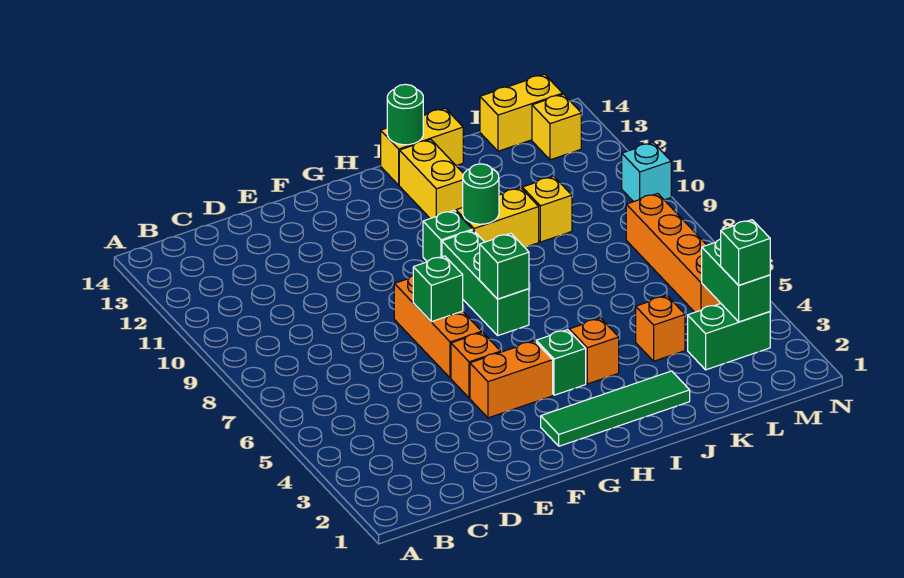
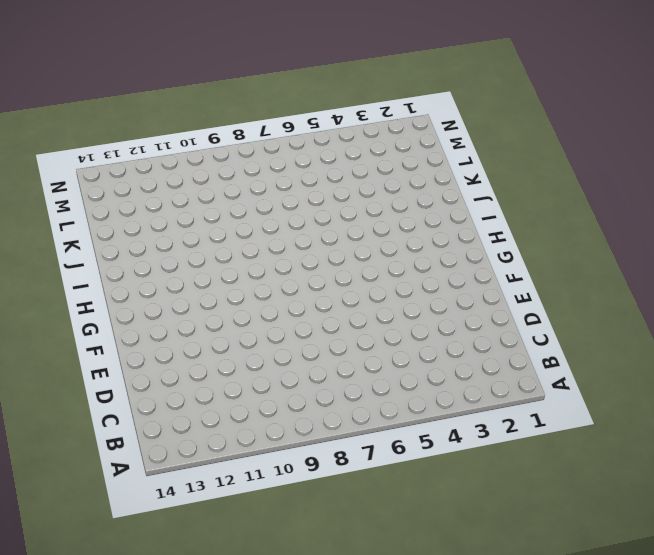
none -> orange 1x2 brick [470,341,553,418]
none -> orange 1x1 brick [451,332,501,398]
none -> orange 1x3 brick [394,276,482,378]

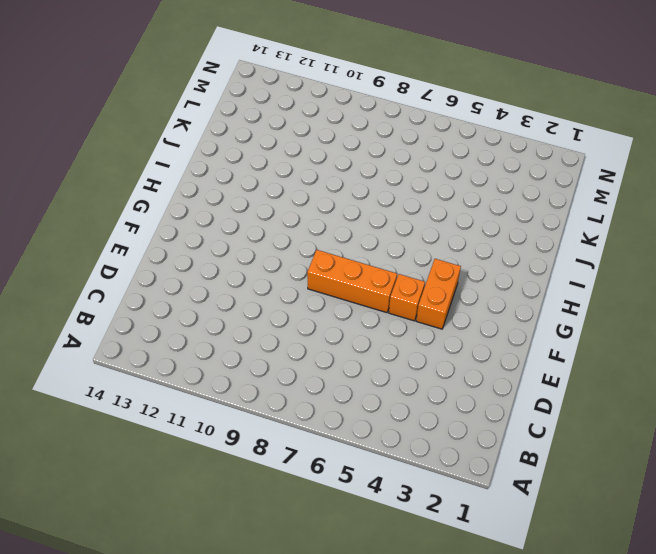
none -> green 1x4 tile [541,371,690,446]
none -> green 1x1 brick [536,330,586,395]
none -> green 1x3 brick [442,230,529,335]

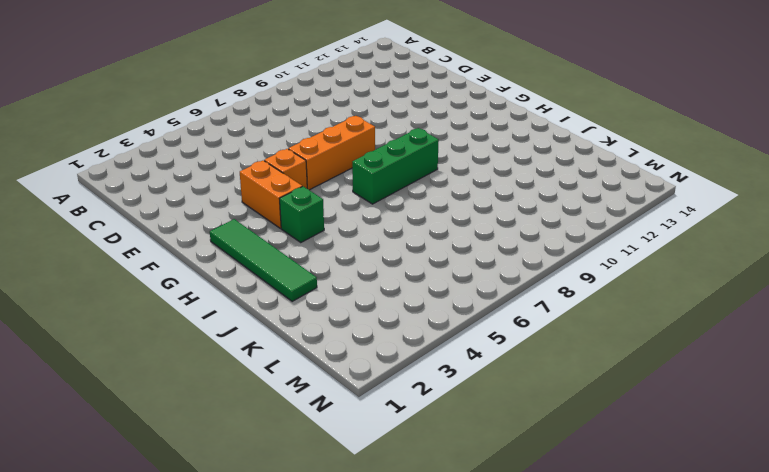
none -> green 1x1 brick [423,210,472,262]
none -> orange 1x1 brick [569,318,619,384]
none -> yellow 1x2 brick [456,188,539,247]

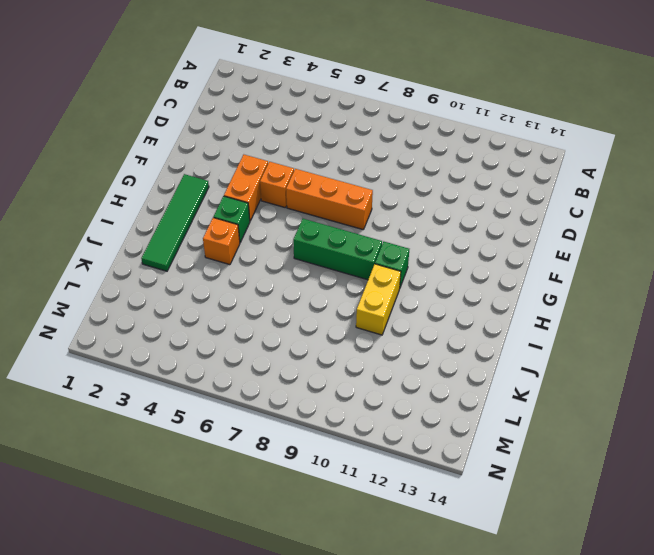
none -> yellow 1x2 brick [399,140,463,218]
none -> yellow 1x2 brick [381,108,463,185]
none -> orange 1x1 brick [636,296,685,361]

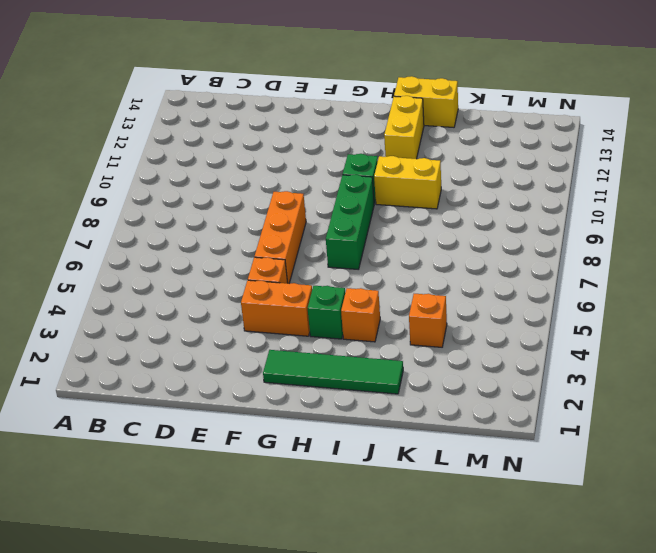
none -> yellow 1x1 brick [522,176,572,242]
none -> green 1x2 brick [688,304,770,370]
none -> yellow 1x2 brick [480,74,563,151]

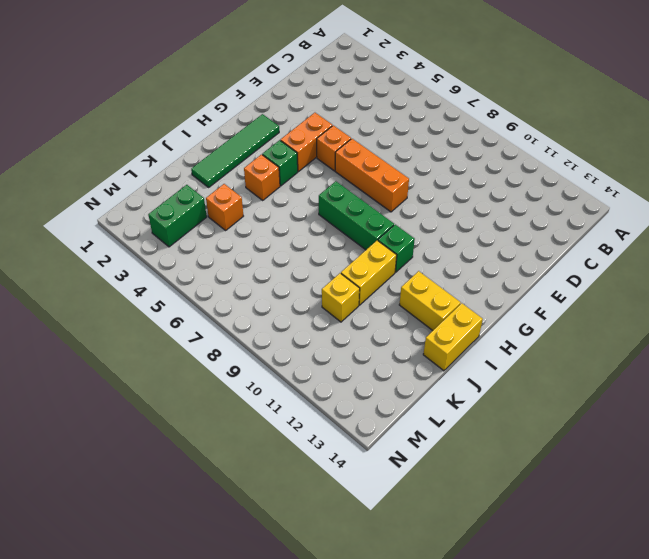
none -> yellow 1x2 brick [480,74,563,151]
none -> orange 1x4 brick [626,194,721,312]
none -> yellow 1x1 brick [532,94,581,160]

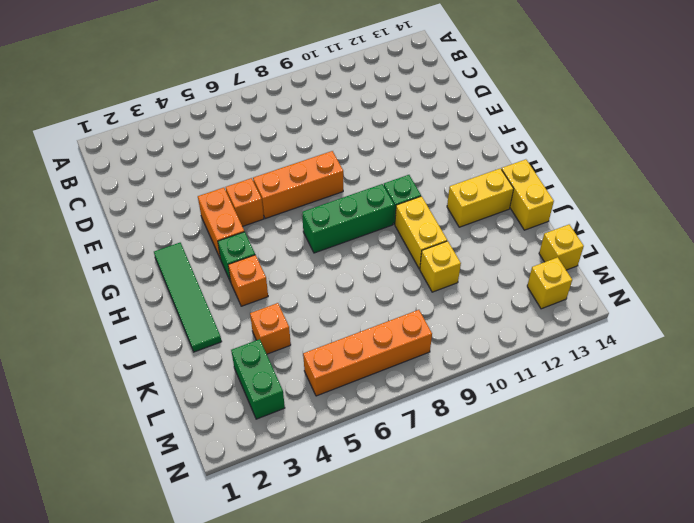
yellow 1x1 brick [539,225,584,270] -> yellow 1x2 brick [480,74,563,151]
none -> cyan 1x1 brick [622,143,671,202]
none -> green 1x1 brick [413,256,463,322]
none -> green 1x1 brick [480,233,529,299]

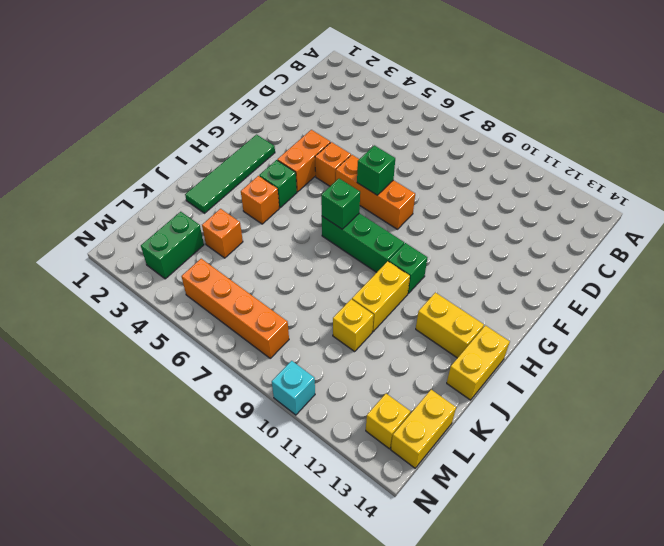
none -> green 1x1 round brick [463,164,499,224]
none -> green 1x1 round brick [387,84,423,145]
none -> green 1x2 brick [702,239,770,322]

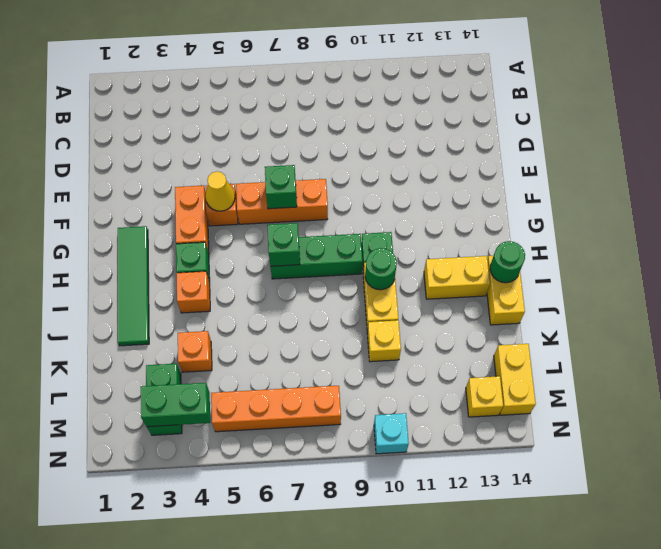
yellow 1x1 cone [205,171,235,211] -> none
none -> green 1x1 brick [721,220,770,285]

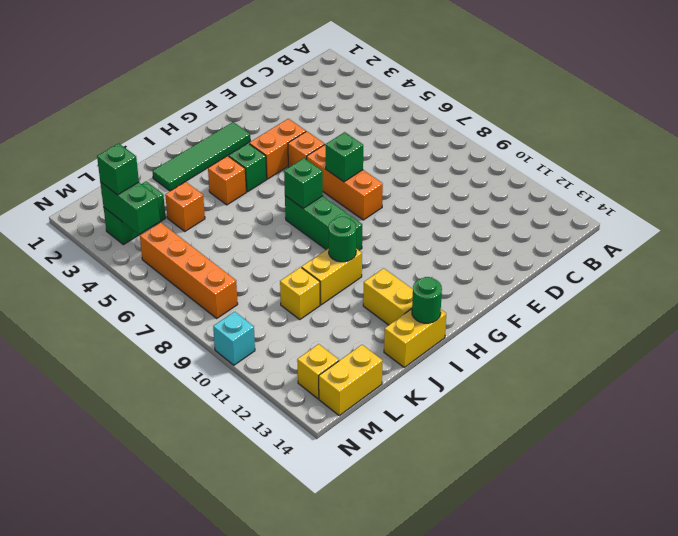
none -> green 1x1 brick [423,210,472,262]

